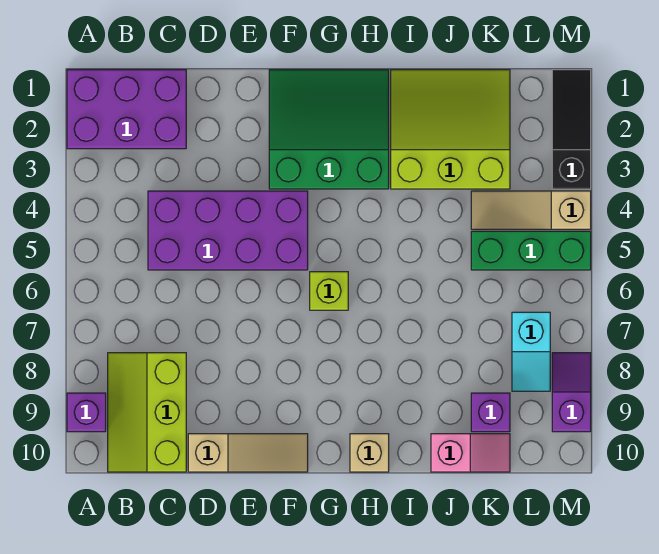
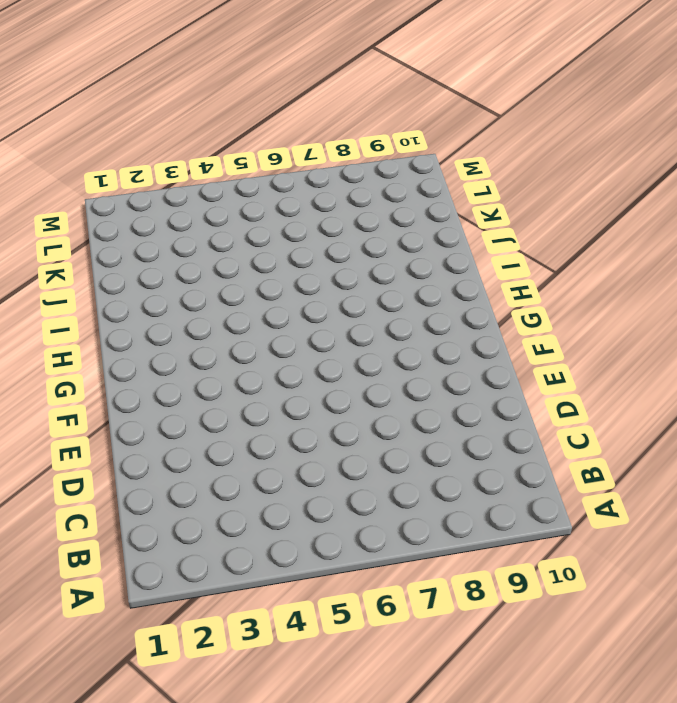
none -> purple 2x3 brick [67,70,186,149]
none -> purple 1x1 brick [67,393,106,432]
none -> lime 2x3 slope [108,353,186,472]

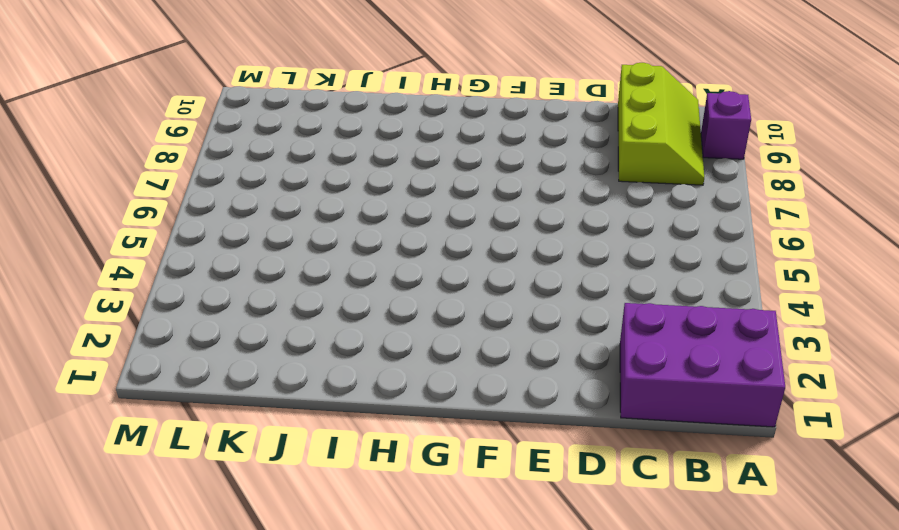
none -> purple 2x4 brick [148,191,308,270]
none -> tan 1x3 slope [188,434,308,472]
none -> green 3x3 slope [269,70,389,189]

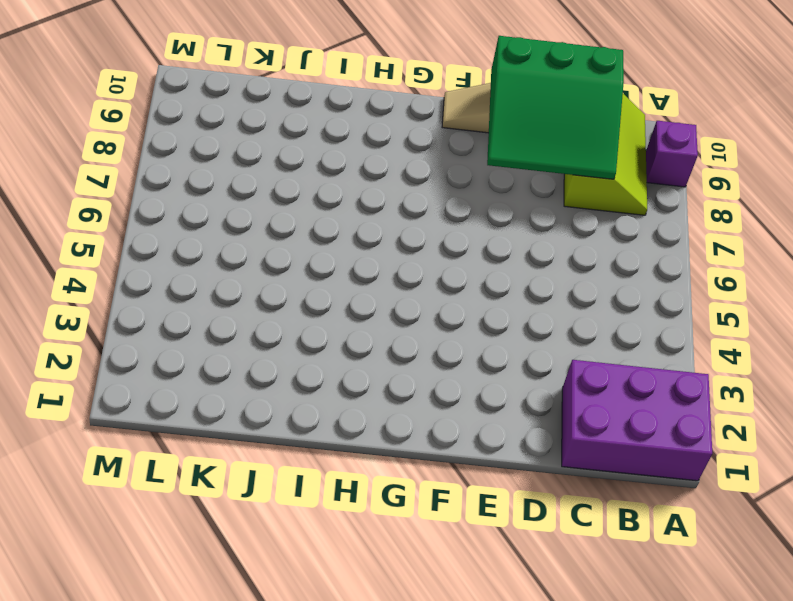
green 3x3 slope [487,36,624,179] -> green 3x3 slope moved to [269,70,389,189]
none -> purple 2x4 brick [148,191,308,270]
none -> lime 1x1 brick [310,272,348,310]
none -> tan 1x1 brick [350,434,389,472]

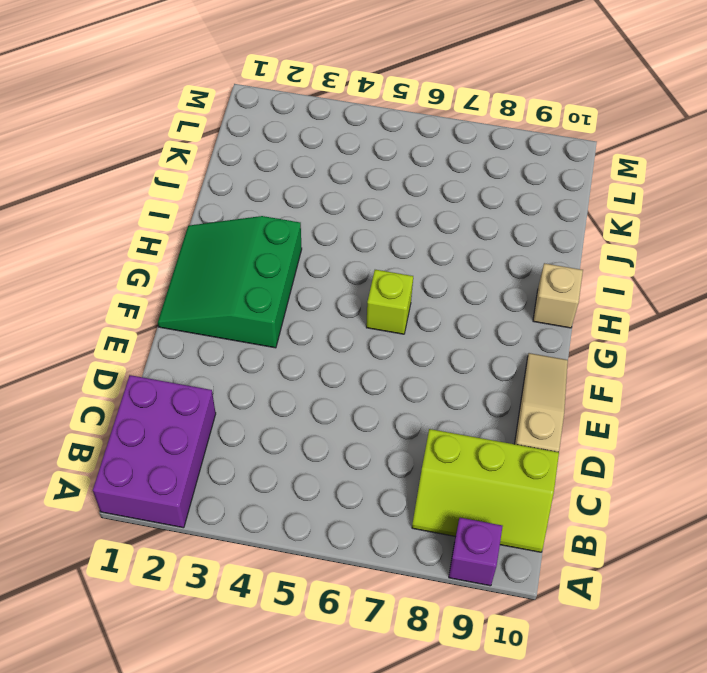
none -> purple 2x4 brick [148,191,308,270]
none -> lime 3x3 slope [391,70,510,189]
none -> pink 1x2 slope [431,434,510,472]

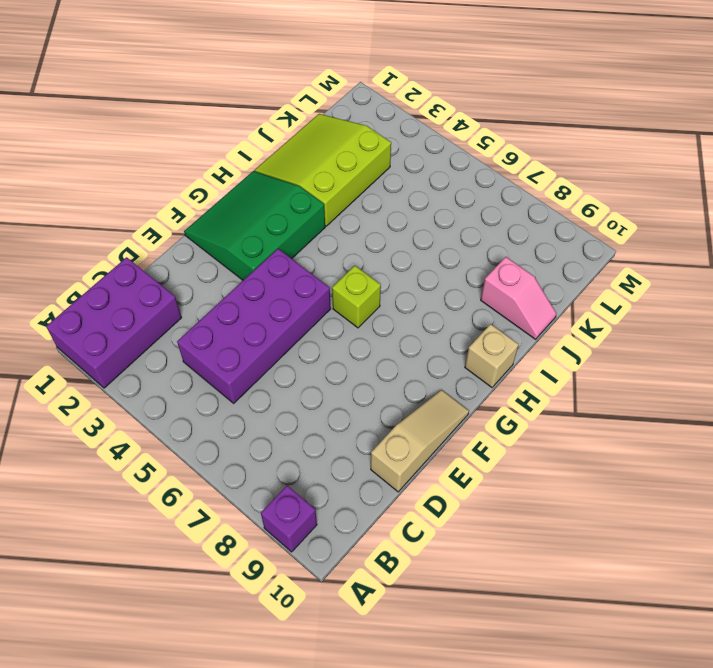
pink 1x2 slope [481,257,557,339] -> pink 1x2 slope turned to [431,434,510,472]
none -> lime 2x3 slope [108,353,186,472]
none -> tan 1x3 slope [471,191,591,229]
none -> green 1x3 brick [471,231,591,270]

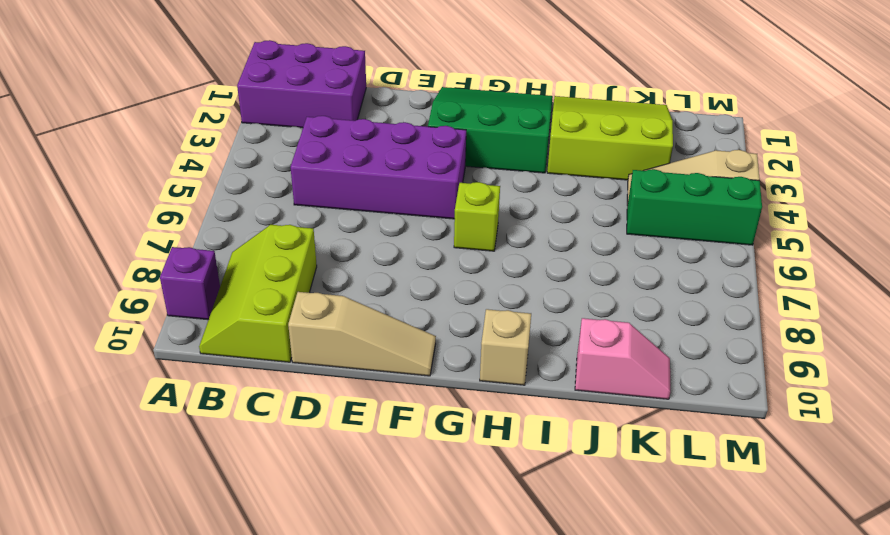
none -> purple 1x1 brick [471,393,510,432]
none -> cyan 1x2 slope [512,312,550,391]
none -> black 1x3 slope [552,70,591,189]

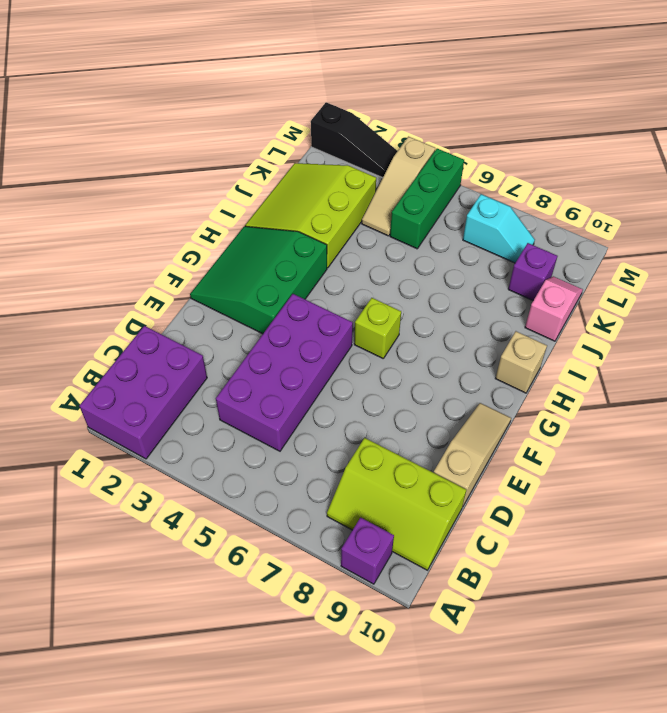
black 1x3 slope [311,102,397,178] -> black 1x3 slope turned to [552,70,591,189]
none -> purple 1x2 slope [552,353,591,432]

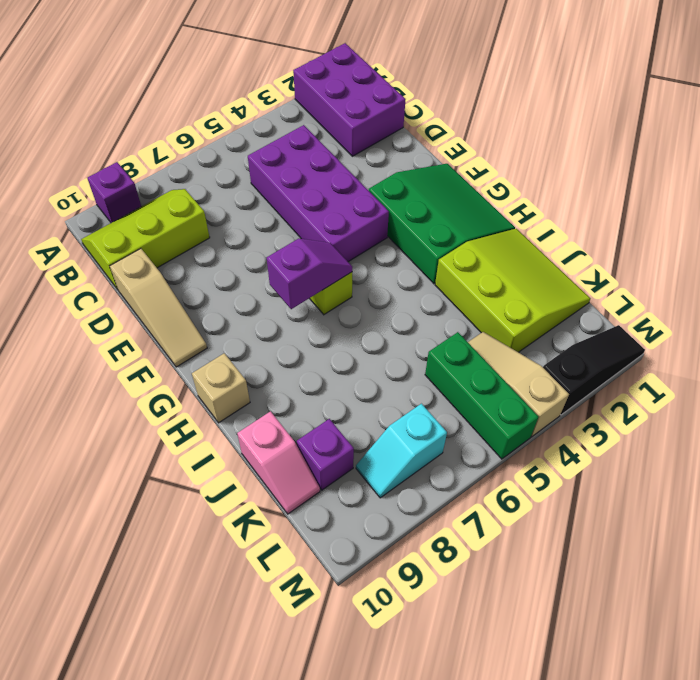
purple 1x2 slope [267,238,352,309] -> purple 1x2 slope moved to [552,353,591,432]

